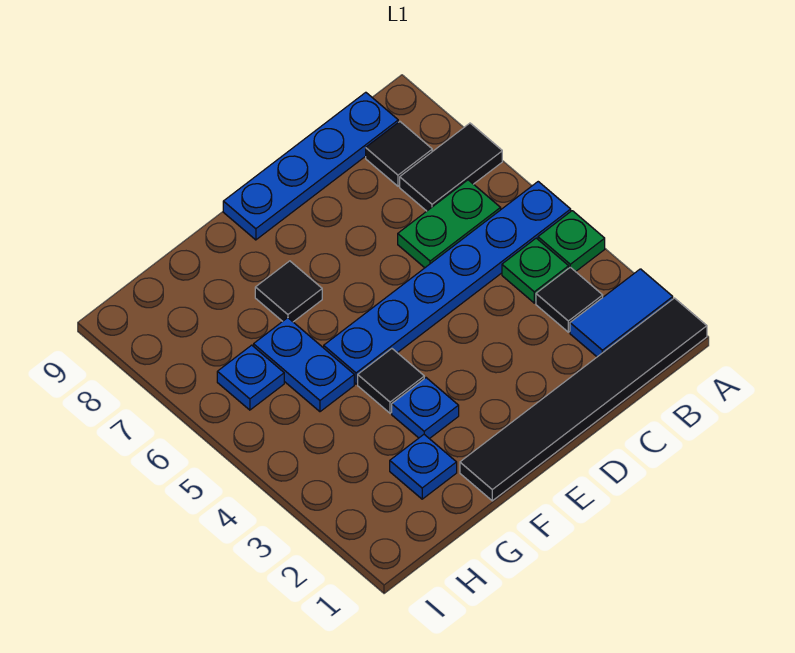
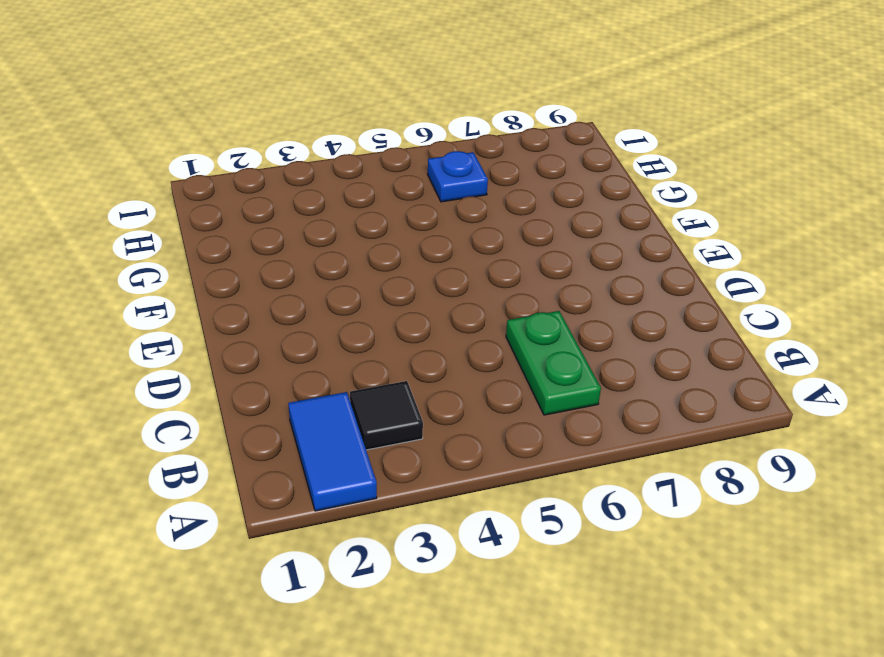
none -> black 1x6 tile [460,298,707,501]
none -> green 1x1 plate [538,211,605,272]
none -> blue 1x6 plate [324,182,571,384]

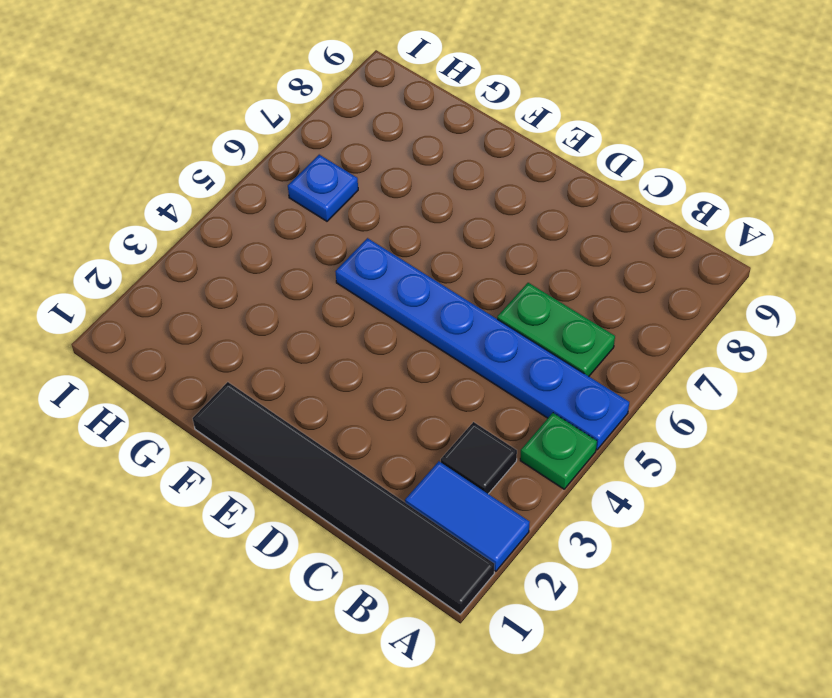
none -> black 1x2 tile [400,123,502,211]
none -> green 1x1 plate [502,238,569,303]
none -> black 1x1 tile [366,122,432,186]

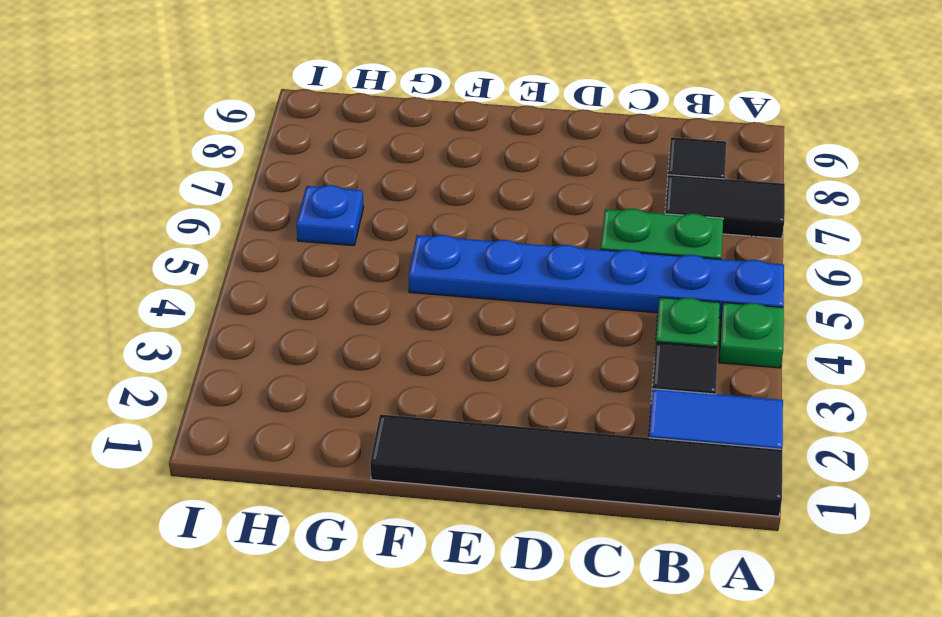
none -> blue 1x4 plate [223,92,398,240]
none -> blue 1x1 plate [392,378,459,439]
none -> black 1x1 tile [358,349,424,413]

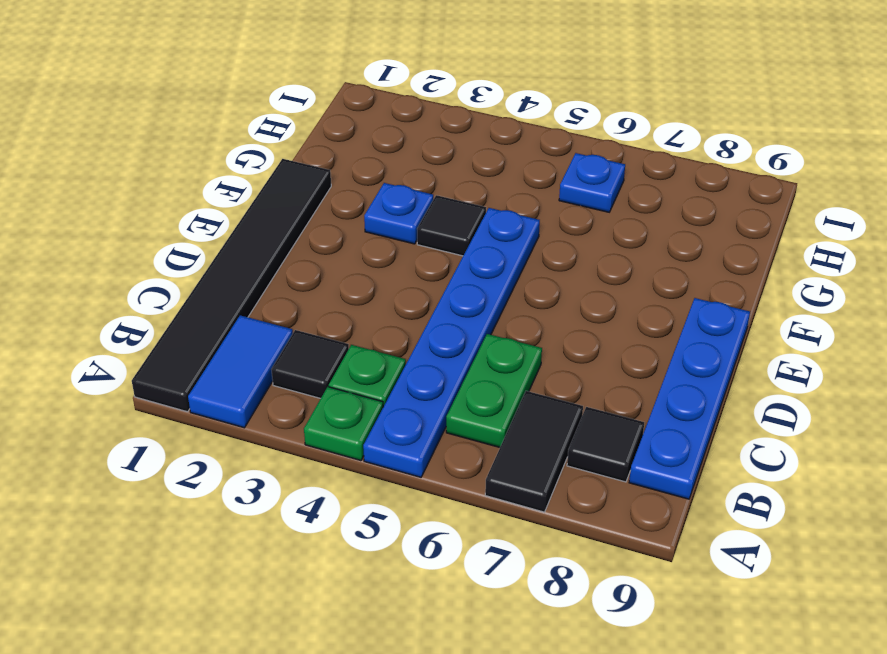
none -> black 1x1 tile [255,261,322,322]
none -> blue 1x1 plate [390,435,457,499]
none -> blue 1x2 plate [254,318,354,412]

